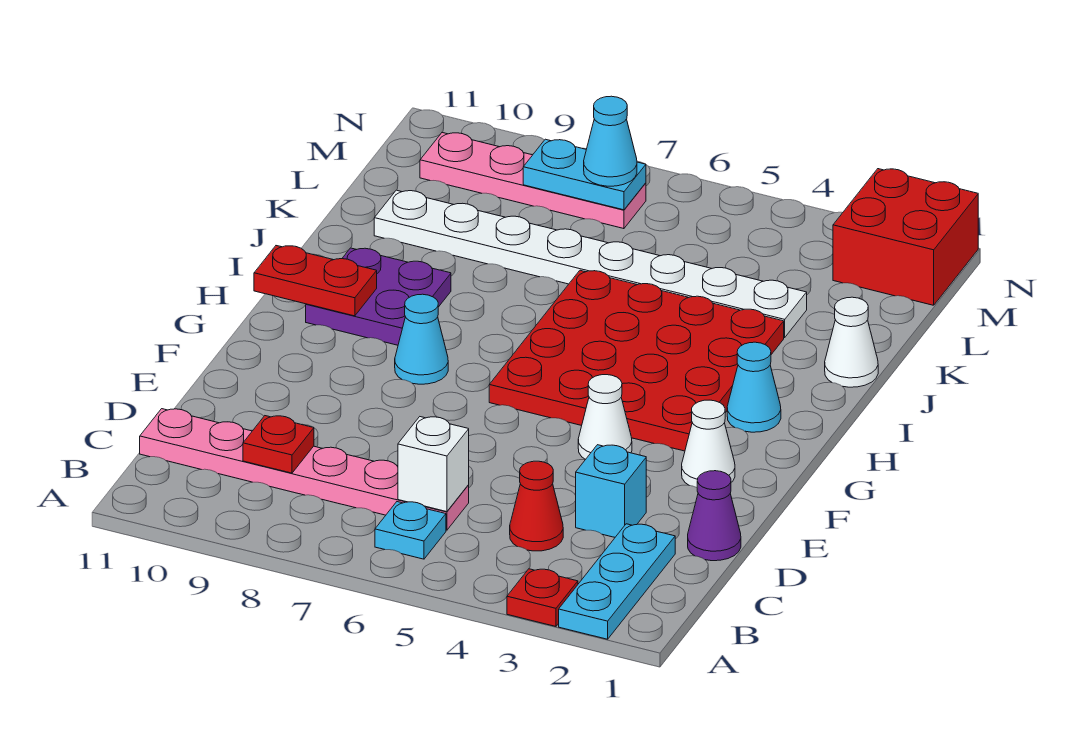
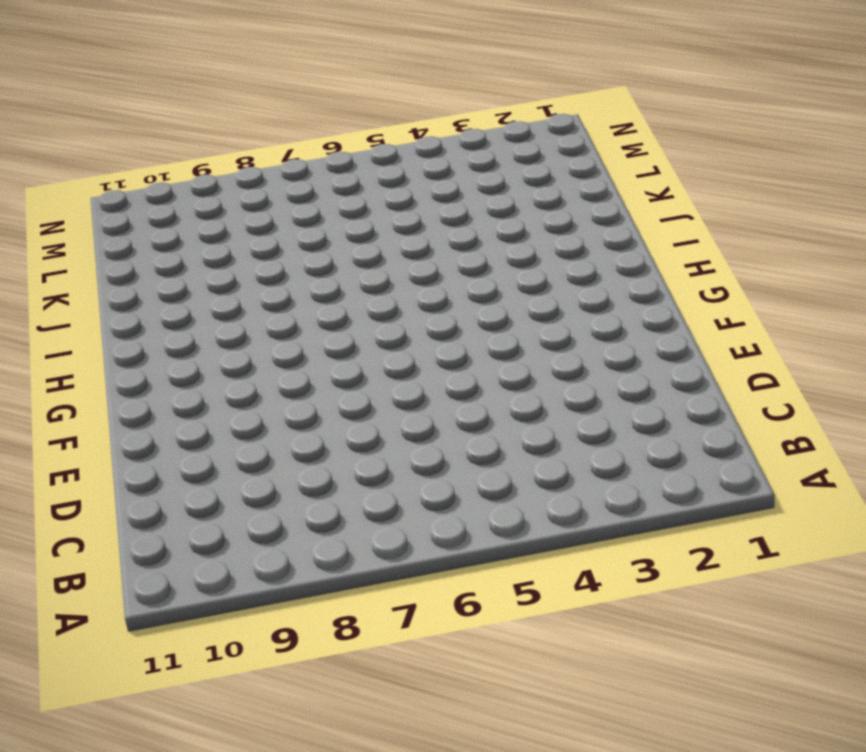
none -> cyan 1x3 plate [559,524,675,639]
none -> red 1x1 plate [507,569,578,626]
none -> cyan 1x1 plate [375,502,446,559]

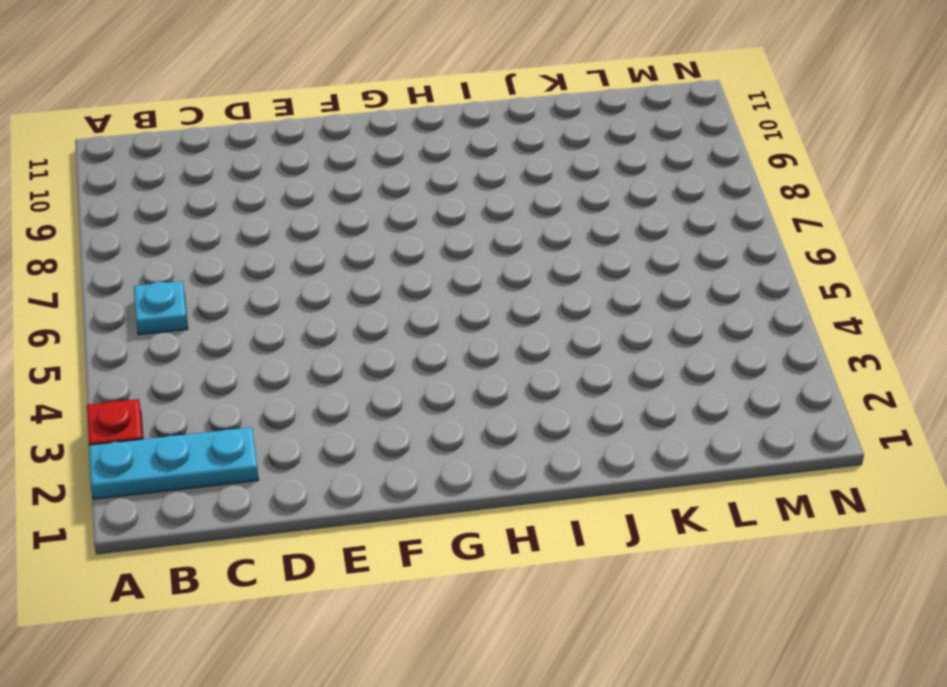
none -> red 1x1 cone [510,461,563,551]
none -> pink 1x6 plate [140,409,469,530]
none -> purple 1x1 cone [688,471,741,561]

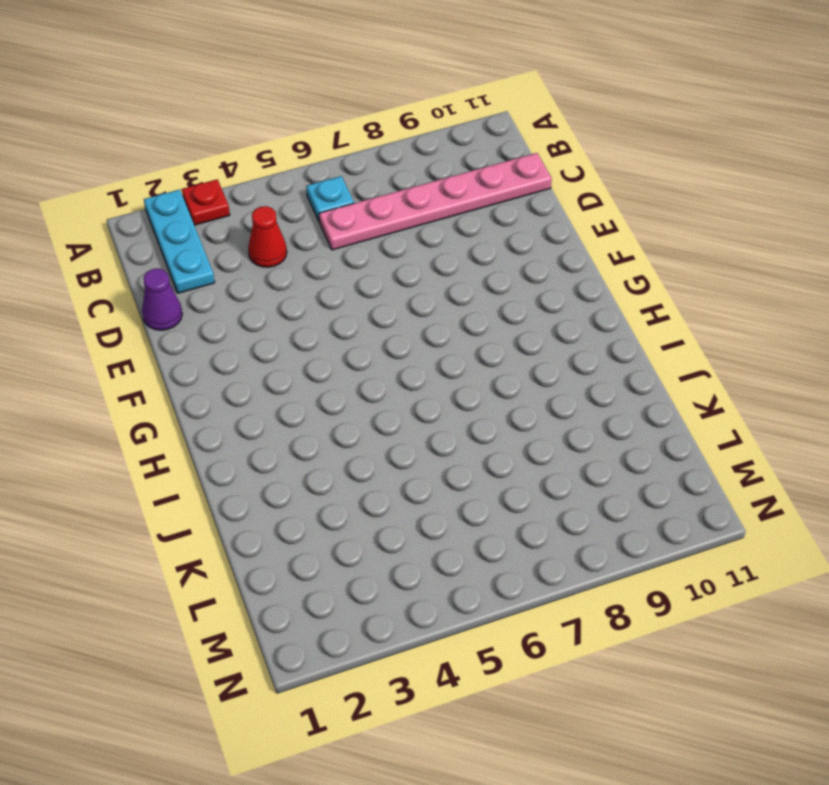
none -> cyan 1x1 brick [576,445,646,537]
none -> white 1x1 cone [682,400,735,488]
none -> white 1x1 cone [578,375,632,460]

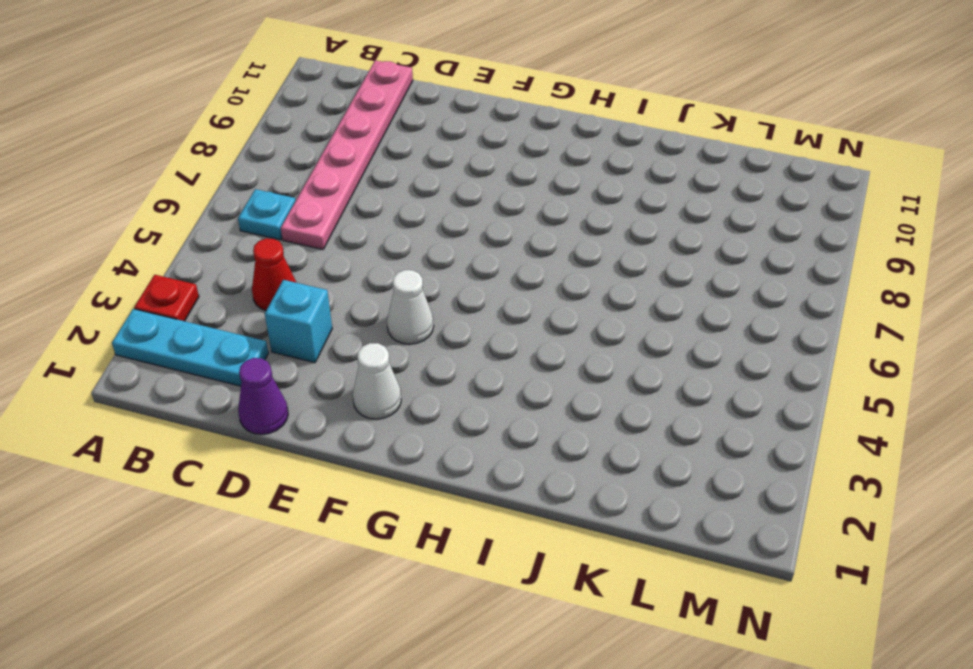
none -> red 4x4 plate [489,270,784,451]
none -> cyan 1x1 cone [395,294,448,384]
none -> cyan 1x1 cone [727,342,781,432]

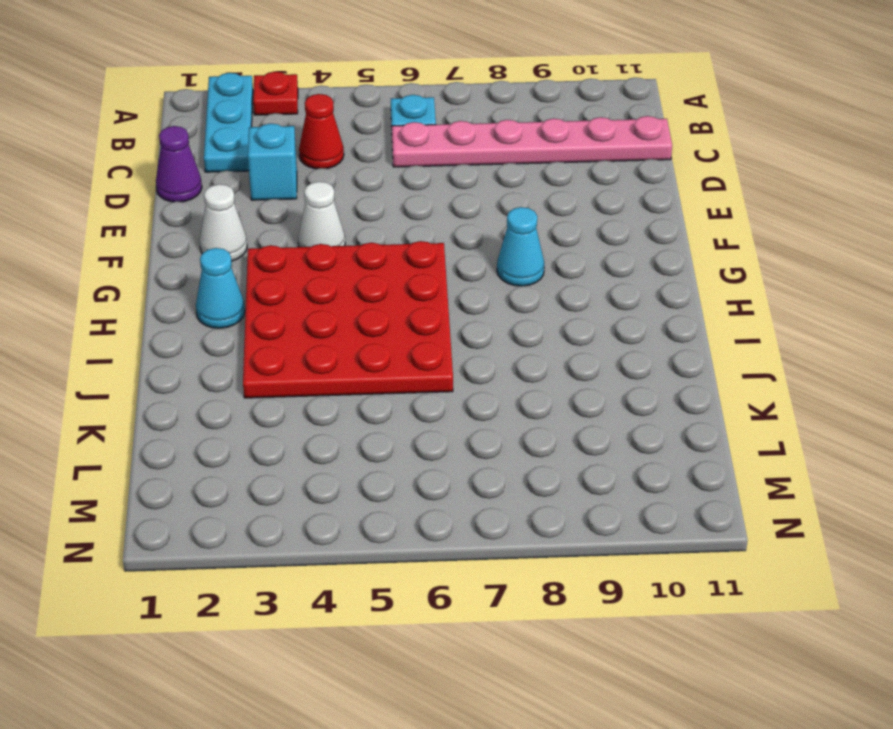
none -> purple 2x2 plate [306,248,451,345]
none -> white 1x1 cone [825,297,878,387]
none -> white 1x8 plate [374,190,807,338]

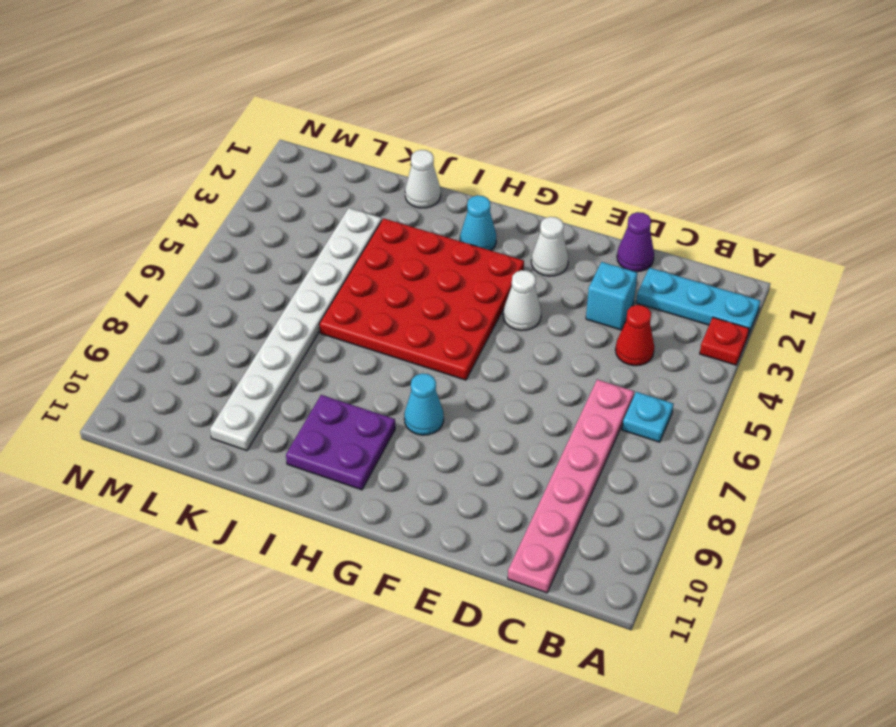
none -> red 2x2 brick [833,169,978,305]
none -> pink 1x4 plate [420,133,646,229]
none -> white 1x1 brick [398,417,469,512]

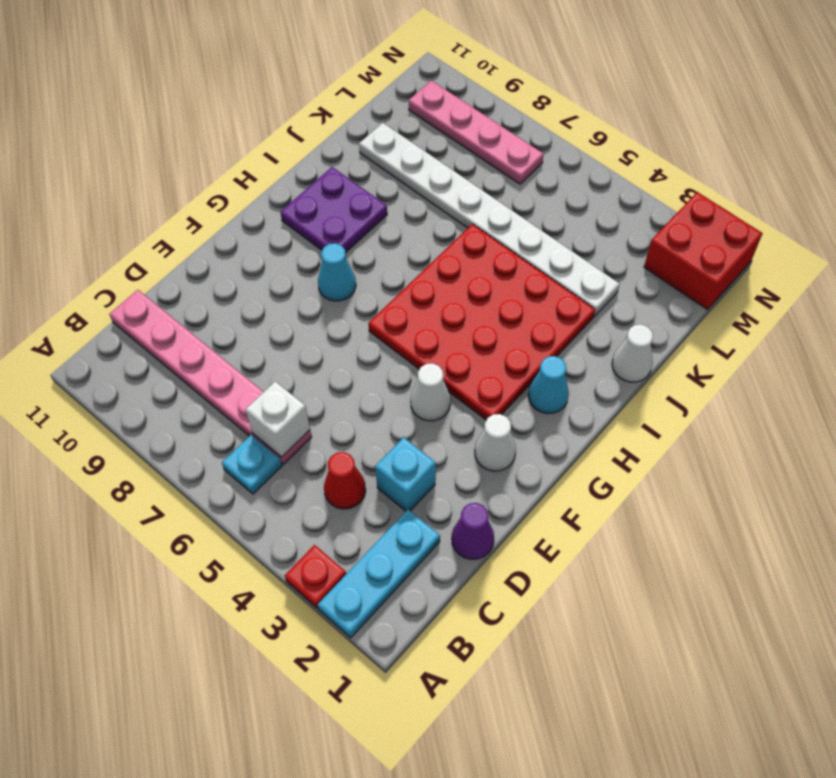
none -> red 1x1 plate [243,416,314,473]
none -> red 1x2 plate [254,246,377,316]
none -> cyan 1x2 plate [523,139,646,210]

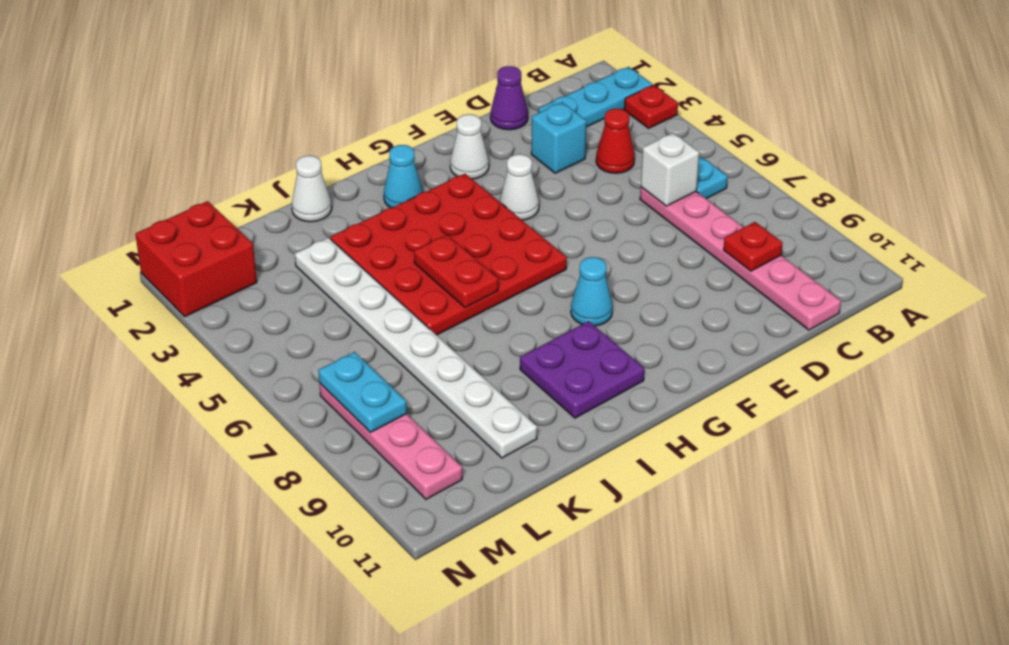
red 1x2 plate [414,235,498,308] -> red 1x2 plate moved to [254,246,377,316]
none -> cyan 1x1 cone [584,96,637,186]

